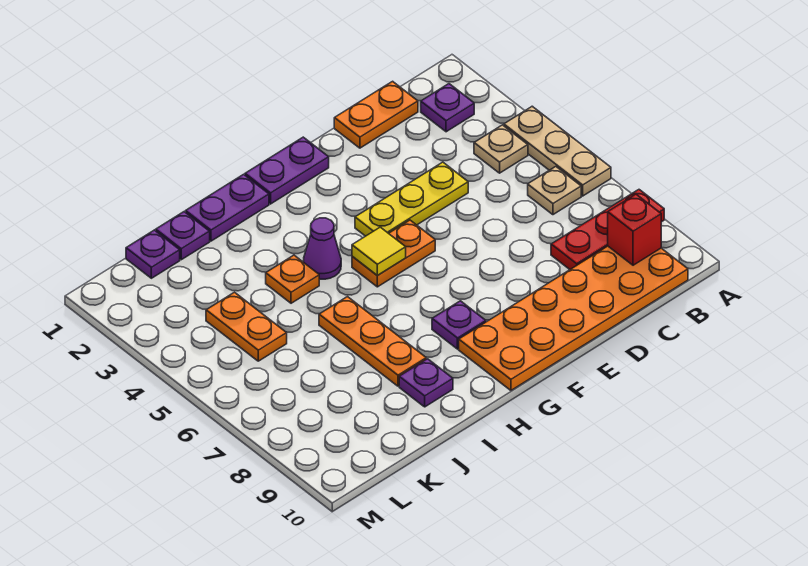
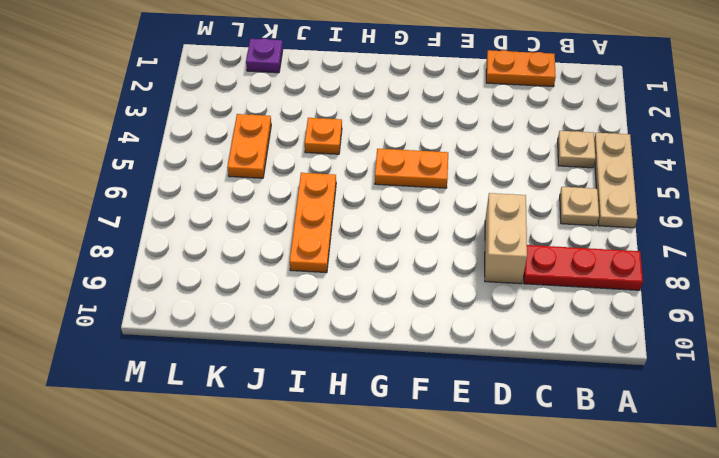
tan 1x2 brick [485,193,527,284] -> none
none -> purple 1x1 plate [421,84,474,132]
none -> orange 2x6 plate [459,246,688,390]
none -> yellow 1x3 plate [355,162,468,236]

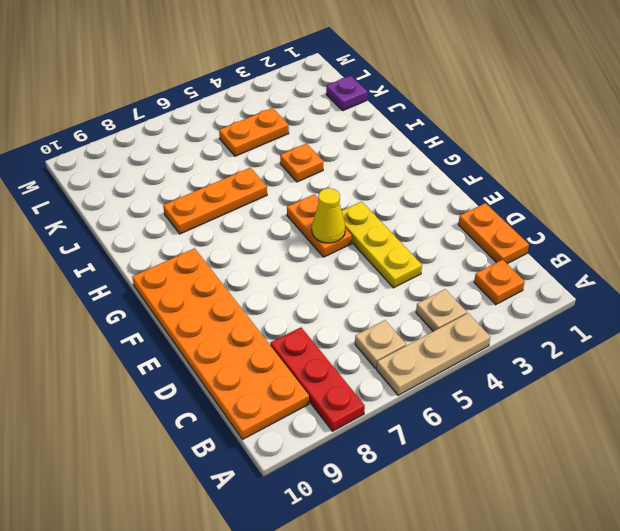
orange 1x1 plate [474,260,525,305] -> purple 1x1 plate [421,84,474,132]
yellow 1x1 cone [312,188,345,243] -> none
none -> purple 1x2 plate [245,137,329,204]
none -> purple 1x1 plate [432,301,486,349]
none -> purple 1x2 plate [186,174,269,241]

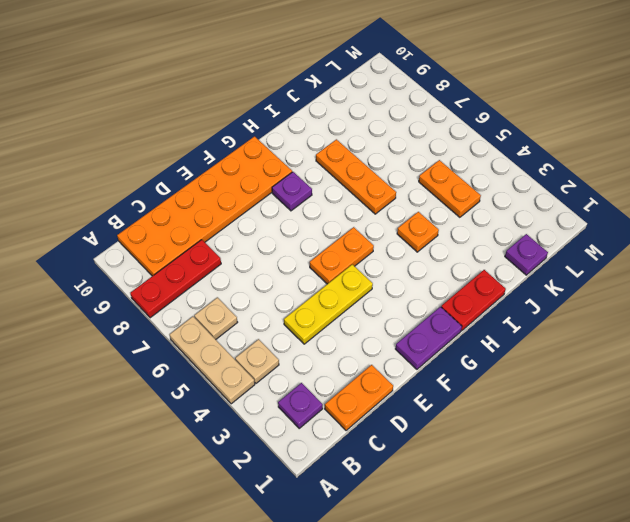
red 1x2 plate [441,270,506,331] -> purple 1x2 plate [186,174,269,241]
none -> purple 1x1 cone [303,218,341,279]
none -> purple 1x1 plate [399,359,453,407]
none -> purple 1x1 plate [156,212,210,260]

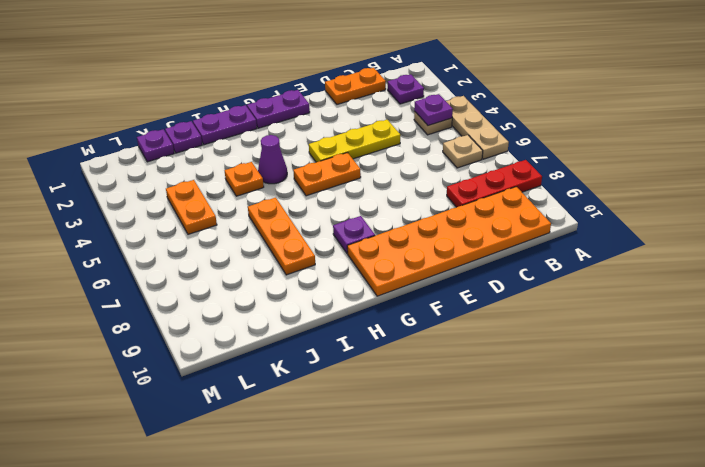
purple 1x1 plate [414,94,453,126] -> purple 1x1 plate moved to [399,359,453,407]
none -> red 1x1 brick [608,194,661,265]
none -> yellow 1x1 tile [352,227,406,276]

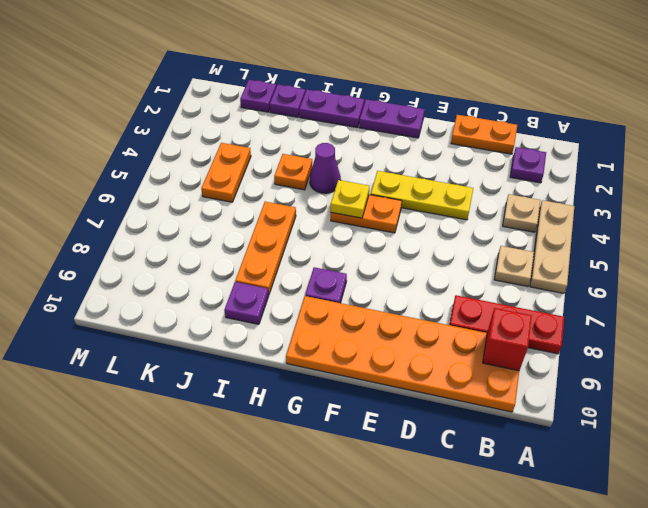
yellow 1x1 plate [331,180,369,218] -> yellow 1x1 tile [352,227,406,276]

